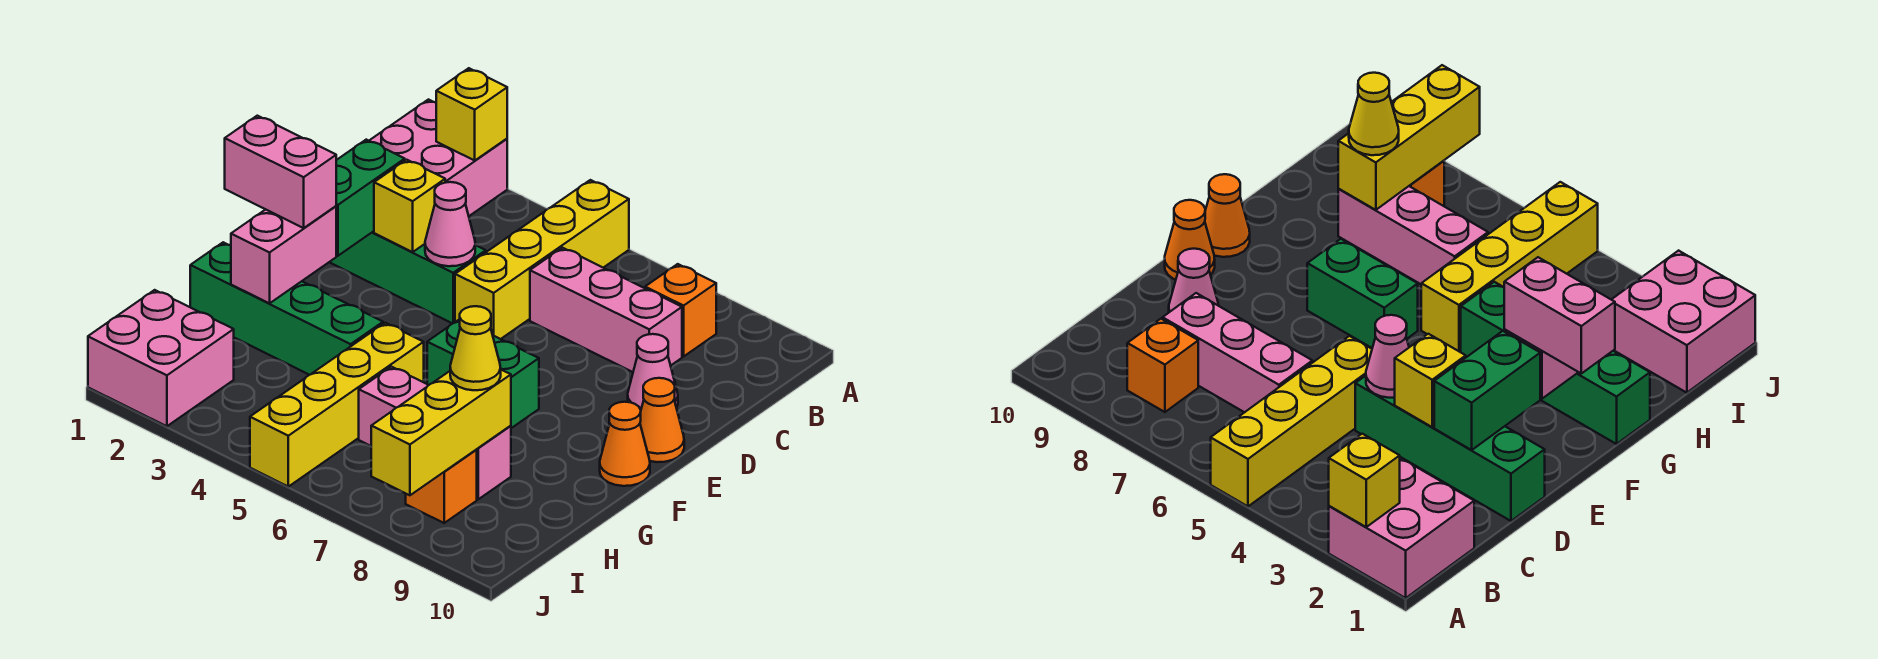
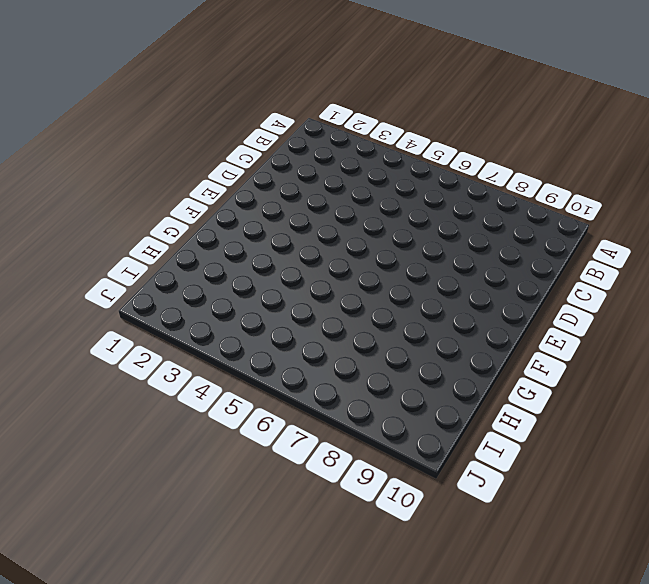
none -> pink 2x2 brick [369,100,507,216]
none -> yellow 1x4 brick [455,180,629,339]
none -> orange 1x1 brick [645,264,716,356]

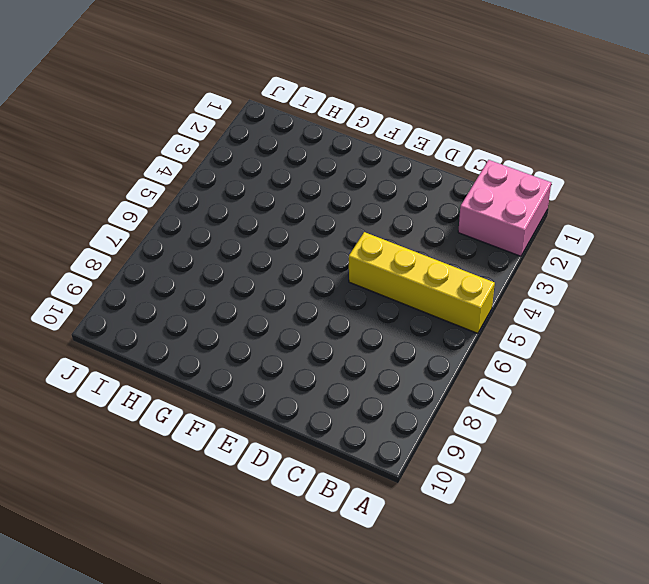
none -> orange 1x1 brick [645,264,716,356]
none -> pink 1x3 brick [530,248,682,372]
none -> green 1x4 brick [330,231,486,324]

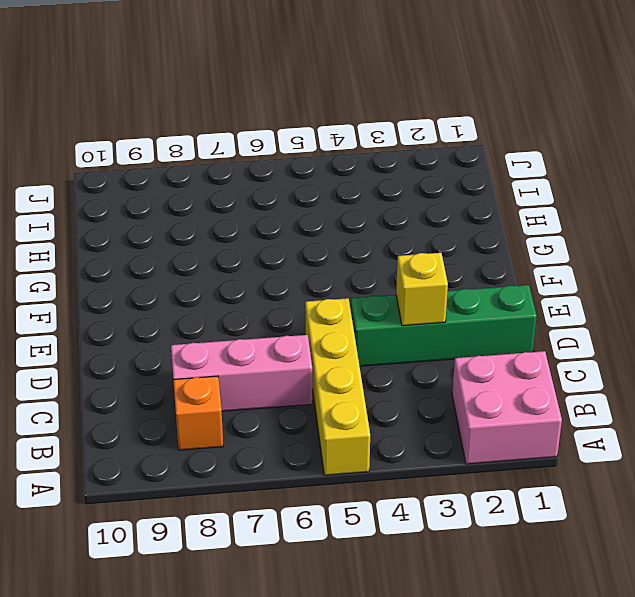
none -> pink 1x1 cone [628,334,678,410]
none -> orange 1x1 cone [640,378,684,462]
none -> green 1x2 brick [427,319,539,428]

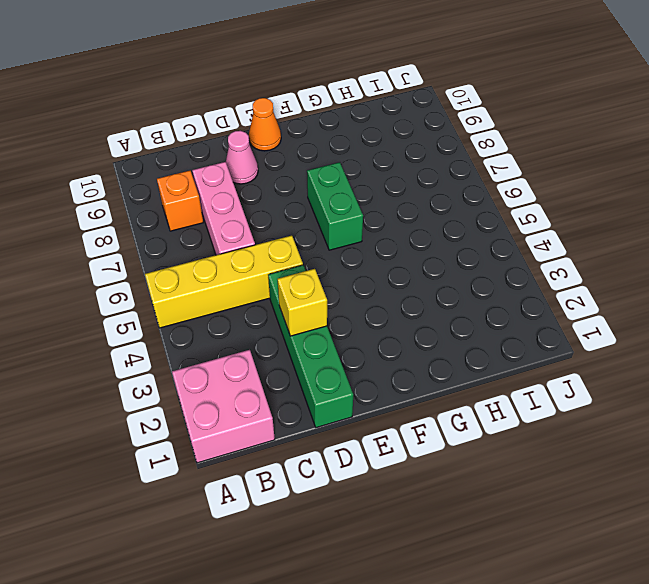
none -> orange 1x1 cone [600,402,650,486]
none -> green 1x4 brick [190,242,383,375]
none -> yellow 1x4 brick [250,323,424,487]

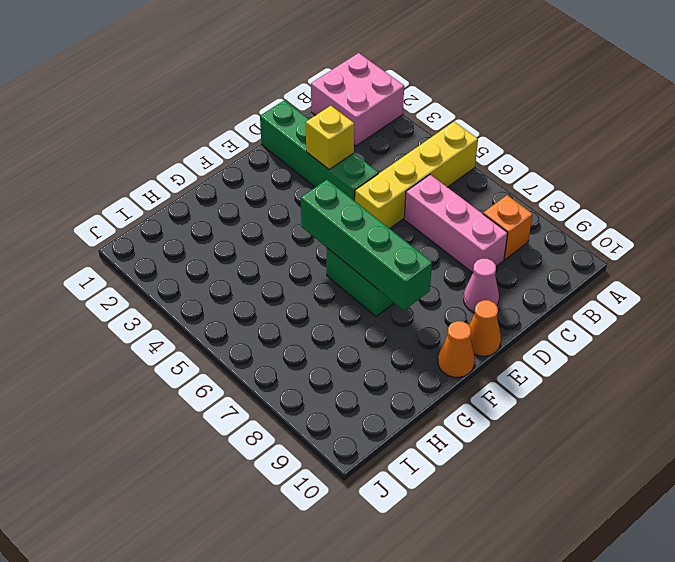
green 1x4 brick [301,180,432,310] -> green 1x4 brick moved to [190,242,383,375]
none -> yellow 1x4 brick [250,323,424,487]
none -> pink 1x3 brick [359,367,511,499]
none -> pink 2x2 brick [88,290,234,426]

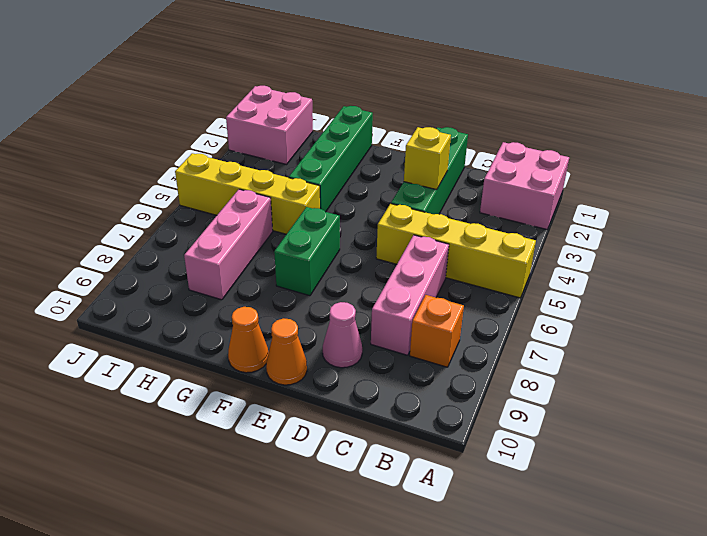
none -> orange 1x1 brick [406,450,477,523]
none -> yellow 1x1 brick [436,68,507,160]
none -> green 1x2 brick [336,140,405,256]

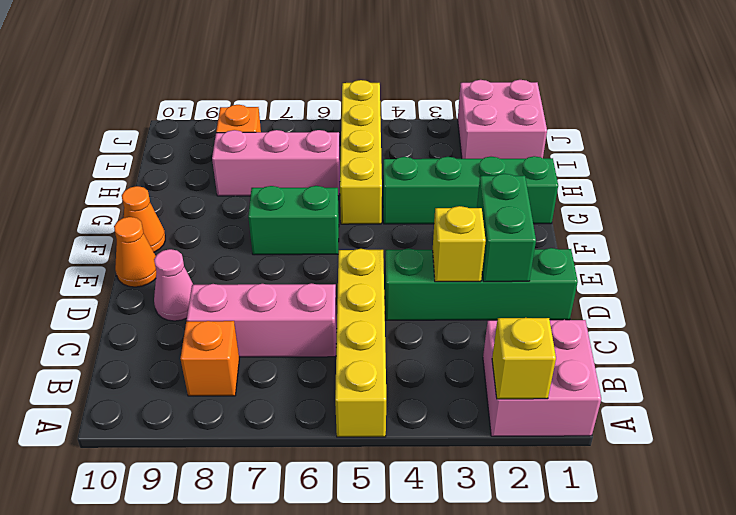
none -> pink 1x1 cone [425,182,475,266]
none -> pink 1x2 brick [231,206,336,303]
none -> yellow 1x3 brick [371,370,511,495]

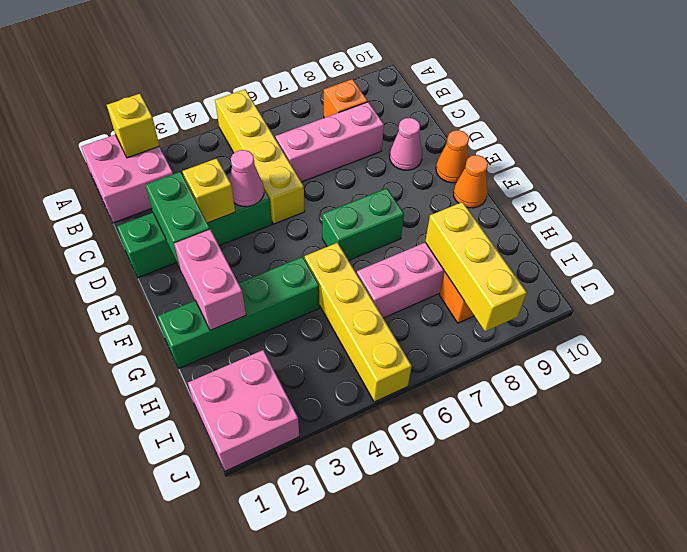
none -> pink 1x2 brick [225,116,336,228]
none -> yellow 1x1 cone [450,306,501,390]

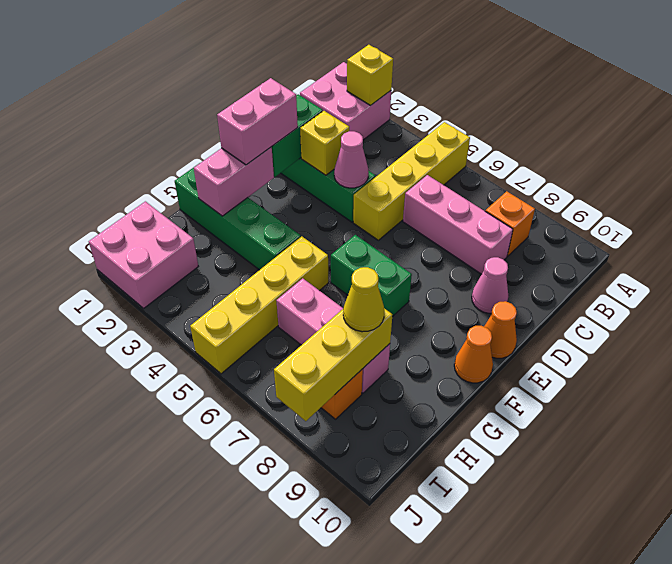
pink 1x2 brick [217,78,298,165] -> pink 1x2 brick turned to [225,116,336,228]

